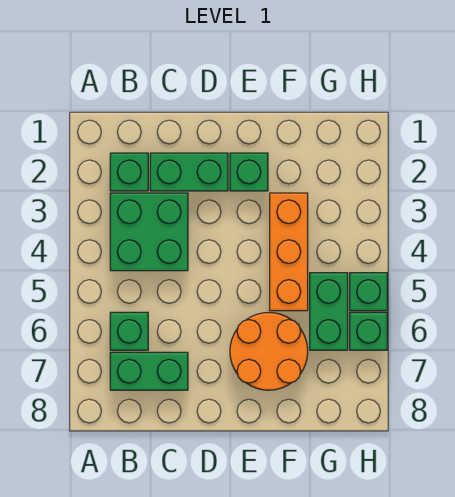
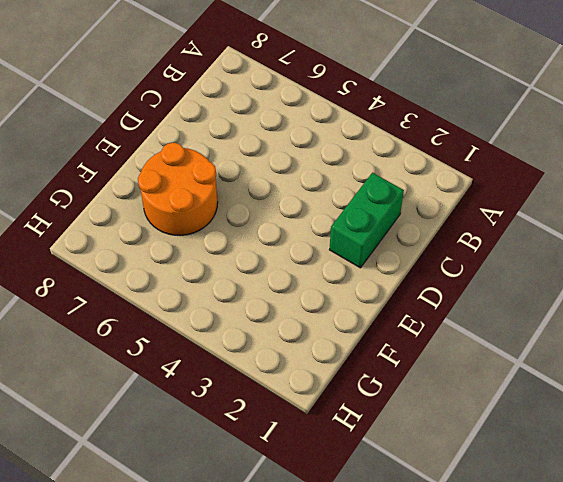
none -> green 1x1 brick [110,153,148,191]
none -> green 2x2 brick [110,193,188,271]

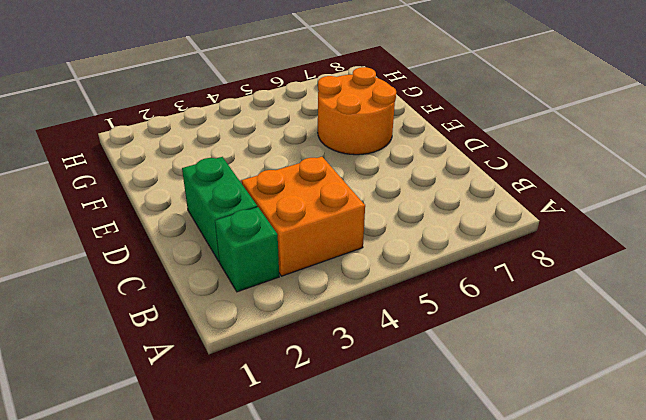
orange 2x2 brick [242,157,365,276] -> green 2x2 brick [110,193,188,271]
none -> green 1x1 brick [110,312,148,350]
none -> green 1x2 brick [110,352,188,390]

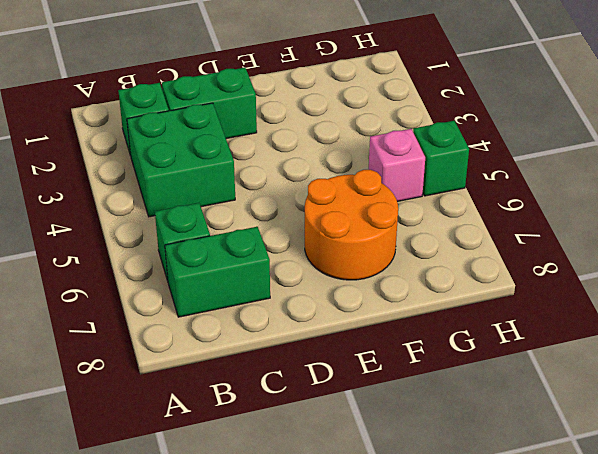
pink 1x1 brick [369,129,425,202] -> green 1x2 brick [310,273,348,350]
none -> green 1x1 brick [230,153,268,191]
none -> orange 1x3 brick [270,193,308,311]

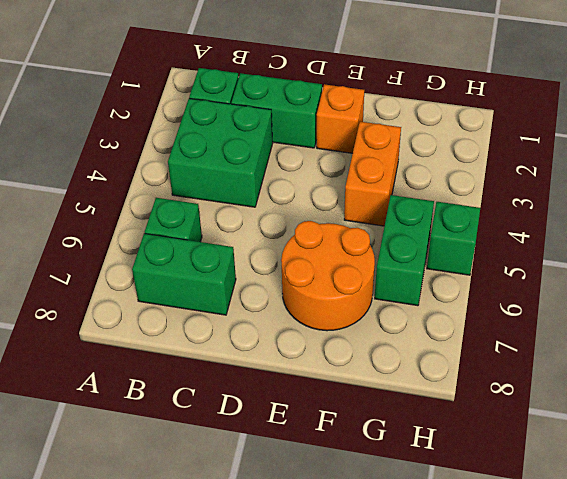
orange 1x1 brick [317,84,364,153] -> green 1x1 brick [230,153,268,191]
orange 1x2 brick [344,122,401,226] -> orange 1x3 brick [270,193,308,311]
none -> green 1x1 brick [350,312,387,350]

